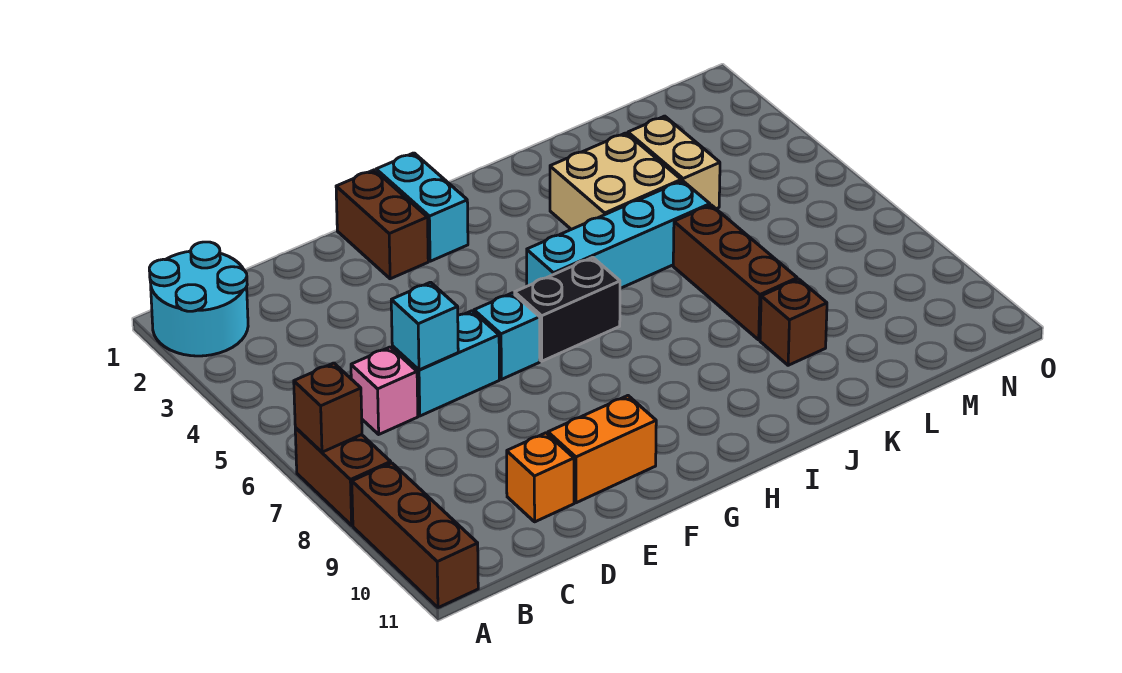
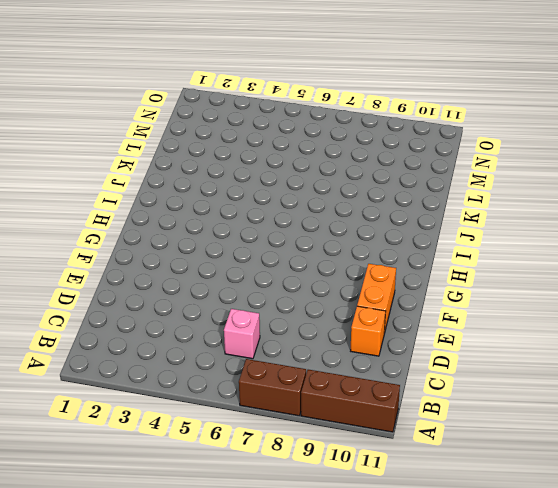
none -> cyan 2x2 round brick [149,242,248,356]
none -> cyan 1x2 brick [392,311,499,416]
none -> brown 1x2 brick [336,170,428,279]

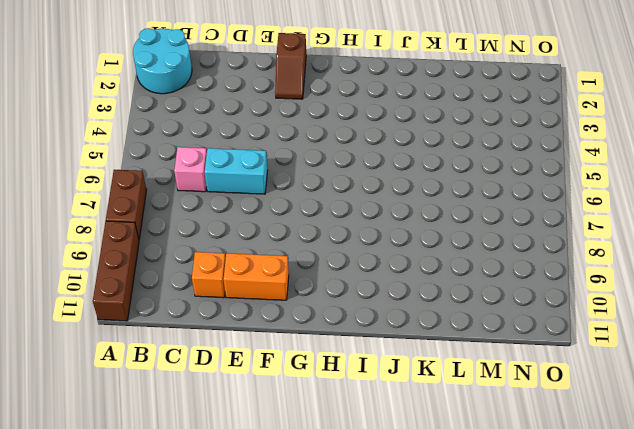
brown 1x2 slope [275,33,306,99] -> brown 1x2 brick [336,170,428,279]
none -> cyan 1x1 brick [474,293,540,379]
none -> cyan 1x2 brick [376,153,468,261]
none -> black 1x2 brick [515,257,620,361]

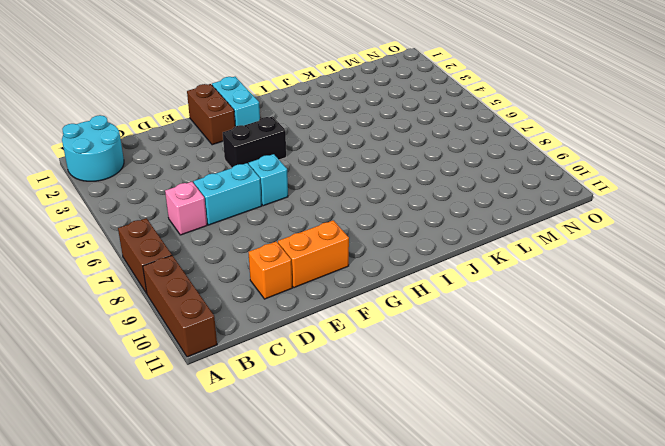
black 1x2 brick [223,116,286,168] -> black 1x2 brick moved to [515,257,620,361]
none -> cyan 1x4 brick [527,181,710,288]
none -> tan 2x2 brick [550,133,681,229]
none -> brown 1x3 brick [673,205,797,340]

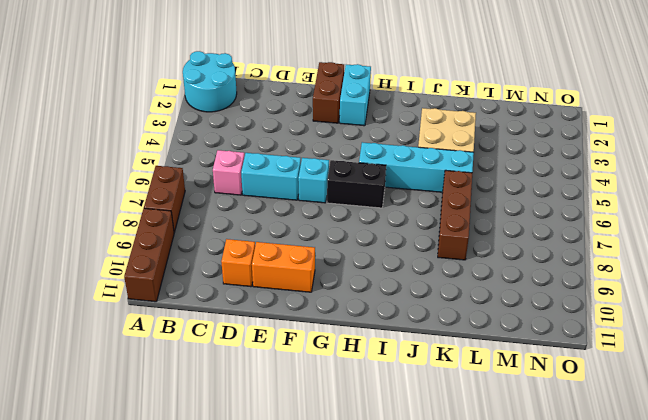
none -> brown 1x1 brick [760,279,827,365]
none -> tan 1x2 brick [628,116,720,209]
none -> brown 1x1 brick [294,363,362,452]

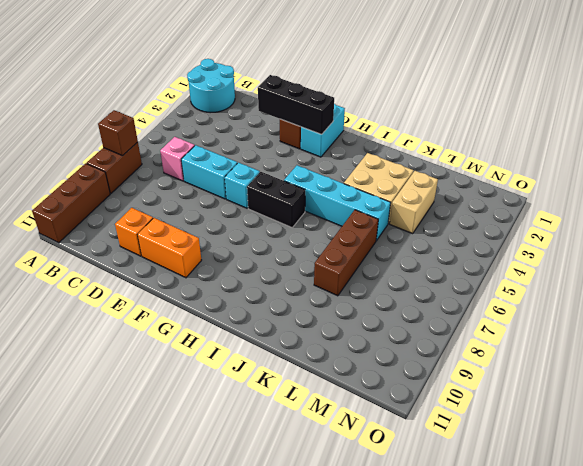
black 1x3 brick [258,75,334,134] -> none
none -> brown 1x1 brick [760,279,827,365]
none -> cyan 1x1 brick [391,282,458,370]

